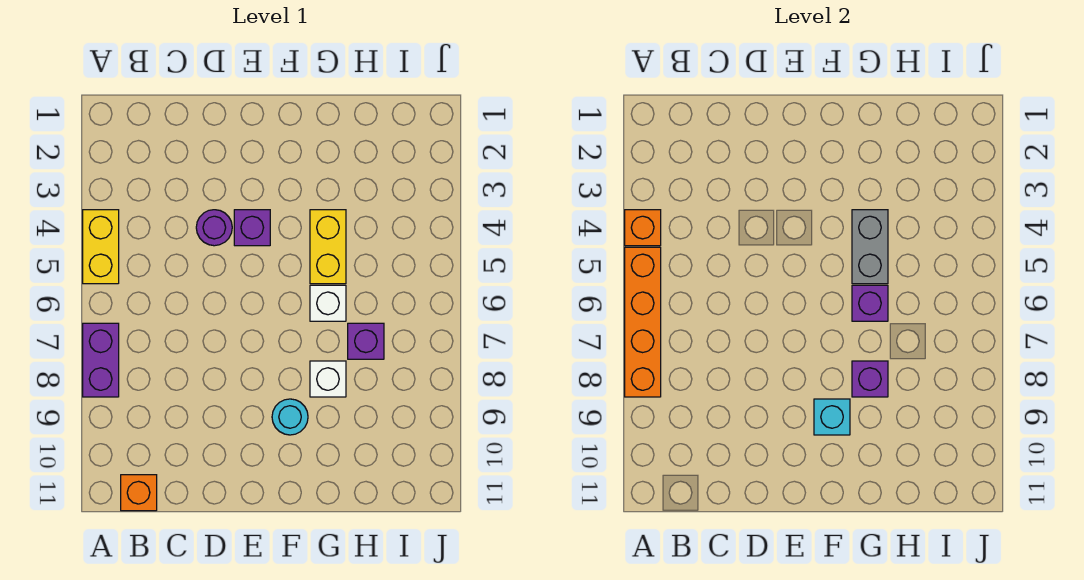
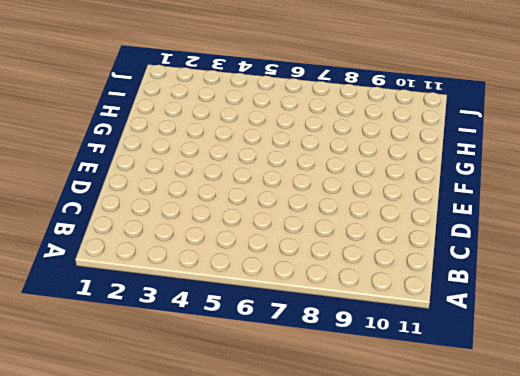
none -> yellow 1x2 brick [83,210,119,284]
none -> purple 1x2 brick [83,323,119,397]
none -> orange 1x1 brick [121,475,157,511]

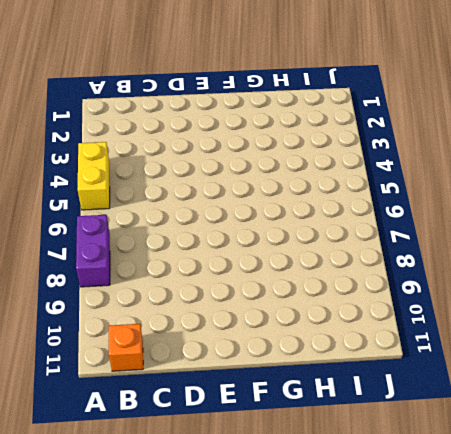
none -> purple 1x1 round brick [196,210,232,246]
none -> purple 1x1 brick [234,210,270,246]
none -> cyan 1x1 round brick [272,399,308,435]

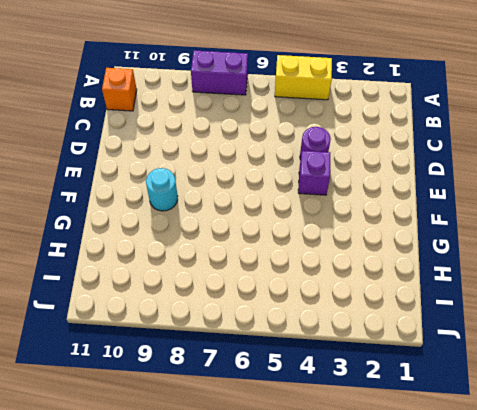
none -> yellow 1x2 brick [310,210,346,284]
none -> white 1x1 brick [310,285,346,321]
none -> white 1x1 brick [310,361,346,397]

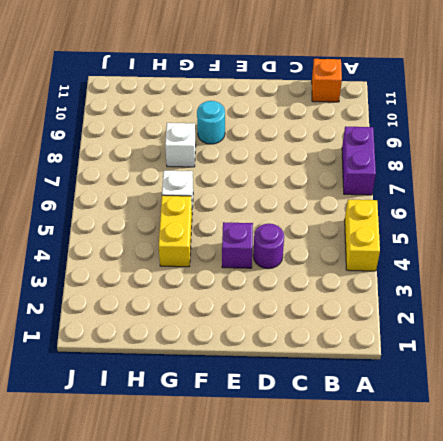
none -> purple 1x1 brick [348,323,384,359]
none -> orange 1x1 brick [625,210,661,246]
none -> orange 1x4 brick [625,247,661,397]

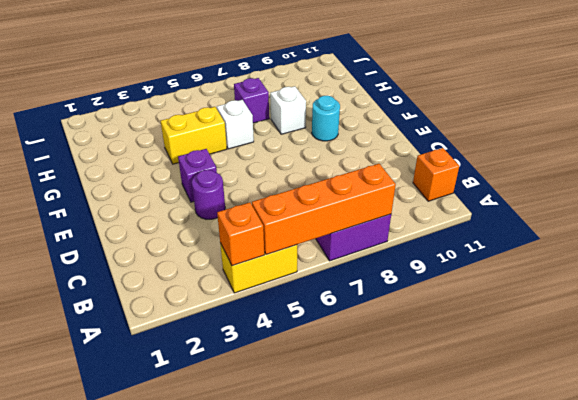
none -> cyan 1x1 brick [814,399,850,435]
none -> grey 1x2 brick [852,210,888,284]
none -> purple 1x1 brick [852,285,888,321]

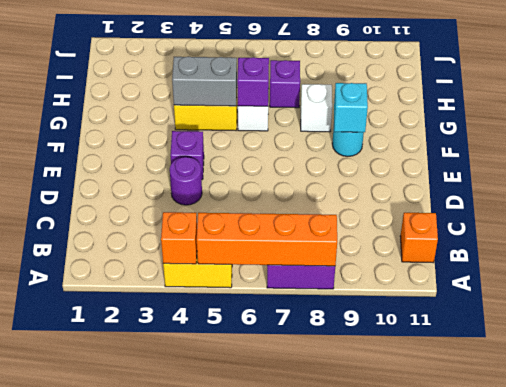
none -> purple 1x1 brick [852,361,888,397]

